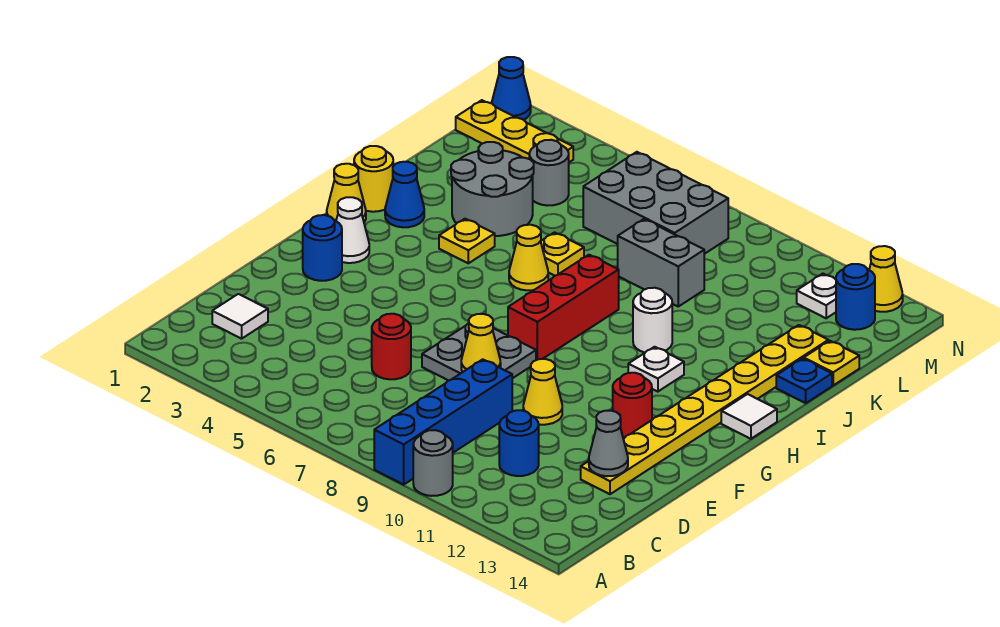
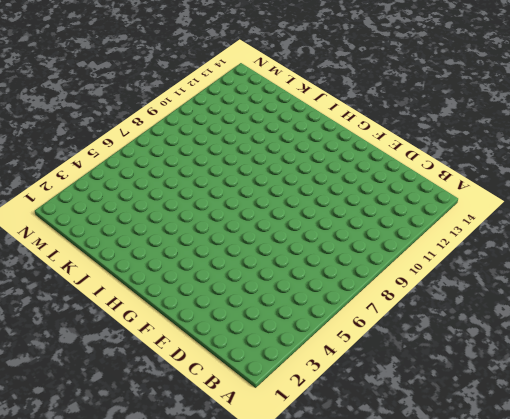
none -> blue 1x4 brick [374,359,512,485]
none -> grey 1x1 round brick [413,430,453,496]
none -> white 1x1 tile [212,294,268,339]
none -> blue 1x1 round brick [499,410,539,476]

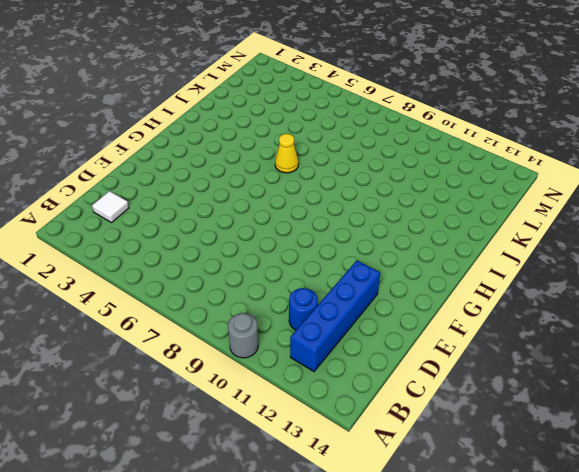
blue 1x4 brick [290,260,380,371] -> blue 1x4 brick moved to [374,359,512,485]
none -> red 1x1 round brick [372,314,411,379]
none -> yellow 1x8 plate [581,325,828,494]
none -> grey 2x2 plate [422,323,536,381]
none -> yellow 1x1 cone [523,359,562,425]

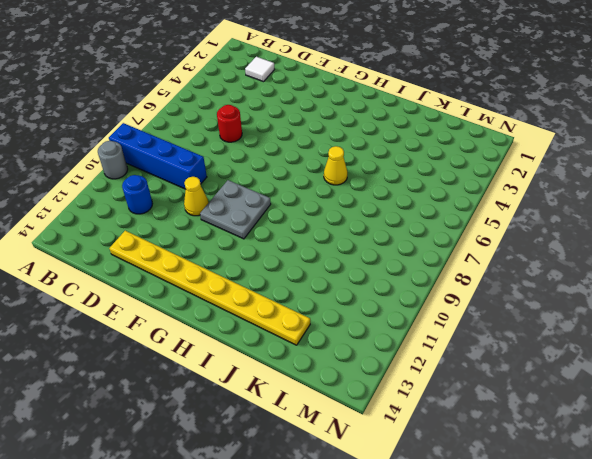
grey 2x2 plate [200,180,271,239] -> grey 2x2 plate moved to [422,323,536,381]
none -> blue 1x1 round brick [303,215,342,281]
none -> red 1x1 round brick [613,373,652,438]
none -> white 1x1 cone [336,197,369,263]
none -> red 1x3 brick [508,255,619,360]

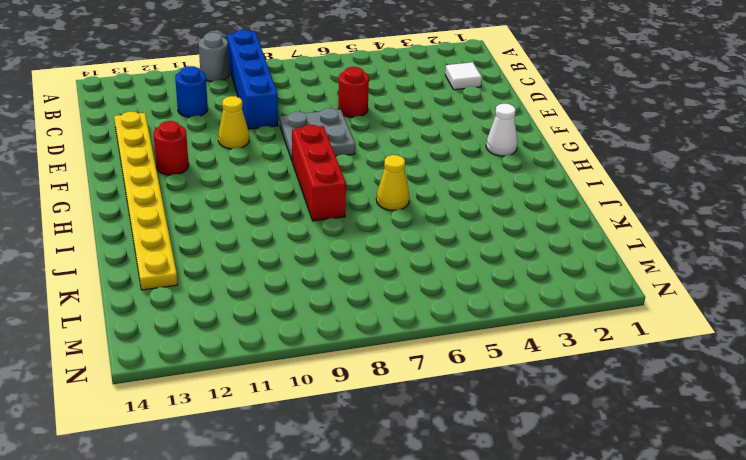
none -> blue 1x1 round brick [303,215,342,281]
none -> yellow 1x1 cone [327,164,366,222]
none -> white 1x1 plate [628,347,684,392]
none -> white 1x1 tile [721,394,777,439]

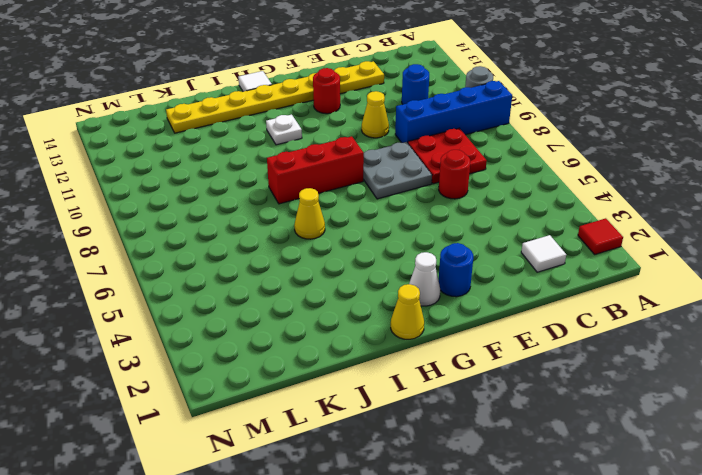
red 1x1 tile [578,218,623,254] -> none
red 2x2 plate [408,128,487,184] -> none
none -> yellow 1x1 round brick [354,146,393,212]
none -> blue 1x1 cone [385,162,424,227]
none -> yellow 1x1 plate [439,219,495,263]
none -> white 1x1 round brick [633,288,672,352]

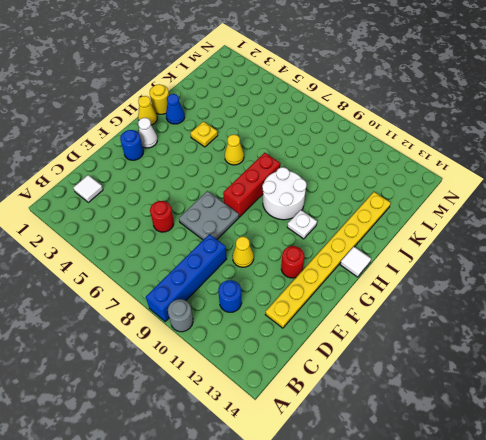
white 2x2 round brick [262,167,306,220] -> white 1x1 round brick [633,288,672,352]
none -> grey 2x2 round brick [451,142,534,236]
none -> yellow 1x1 plate [541,232,584,276]
none -> blue 1x1 plate [776,359,832,403]
none -> grey 1x2 brick [618,219,704,306]

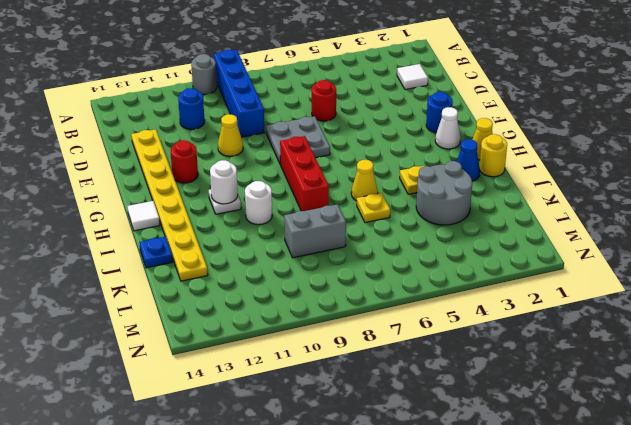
white 1x1 round brick [210,160,238,204] -> none
none -> yellow 1x1 plate [804,341,859,385]
none -> grey 1x1 round brick [529,140,569,206]
none -> grey 2x3 brick [583,152,728,254]
none -> yellow 1x3 plate [456,100,573,162]

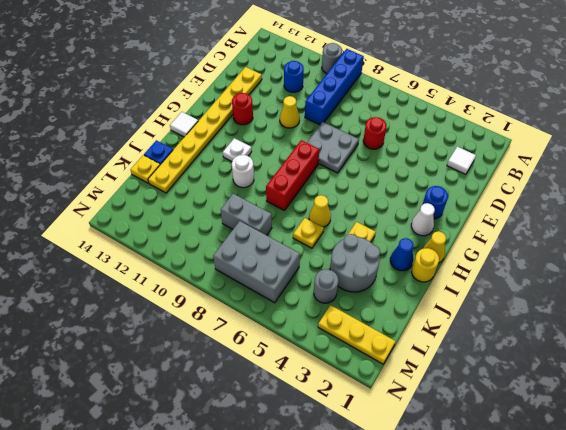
none -> white 1x1 plate [797,274,836,318]
none -> blue 1x1 round brick [836,264,875,330]
none -> blue 1x1 cone [492,57,531,120]
none -> yellow 1x1 cone [869,246,903,312]

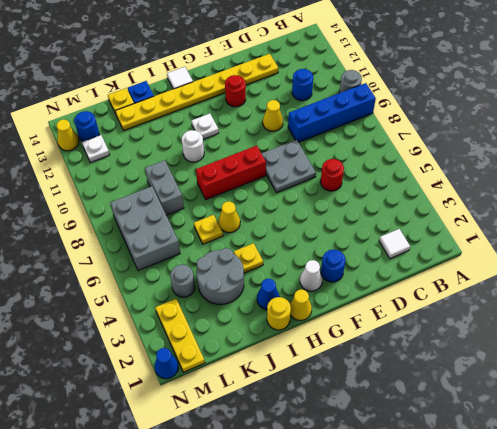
none -> grey 1x1 cone [589,411,628,476]
none -> yellow 1x1 cone [461,314,501,372]

